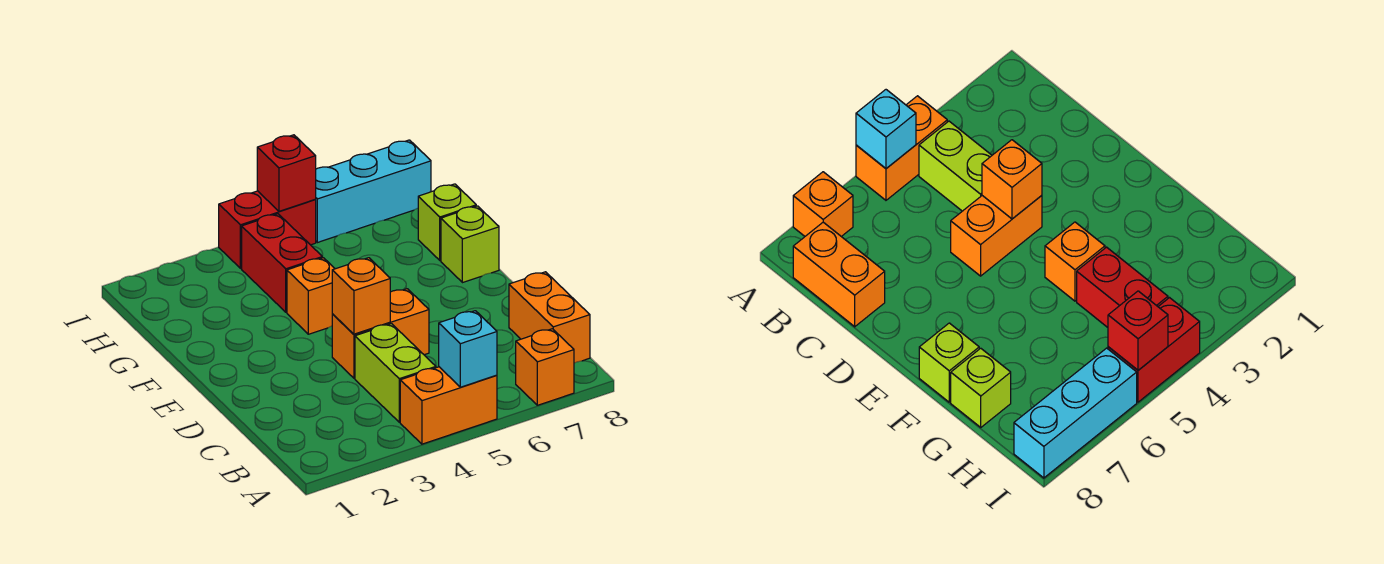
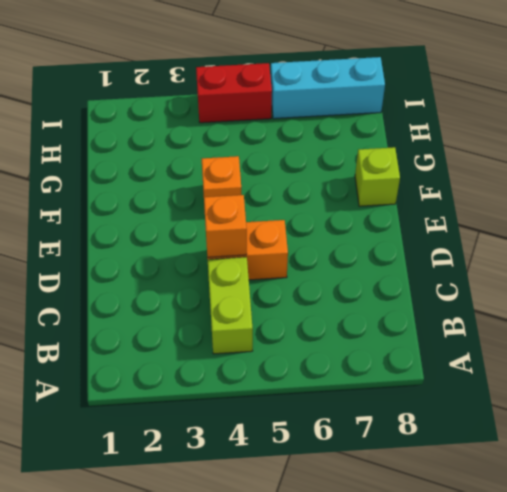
none -> orange 1x2 brick [400,367,497,444]
none -> orange 1x1 brick [516,329,574,405]
none -> orange 1x2 brick [509,272,590,363]

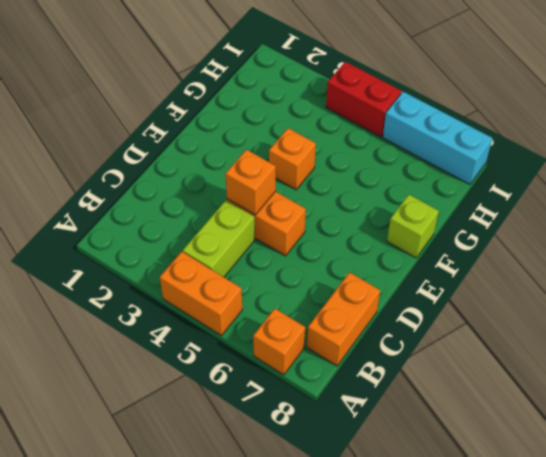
none -> red 1x2 brick [242,214,322,312]
none -> lime 1x1 brick [418,184,476,260]
none -> cyan 1x1 brick [439,311,497,387]

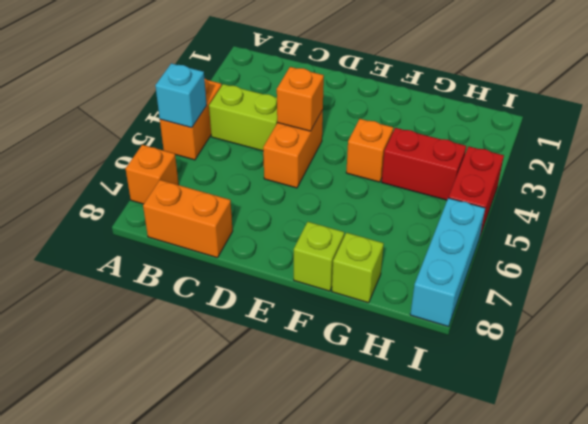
none -> red 1x1 brick [257,135,316,211]

